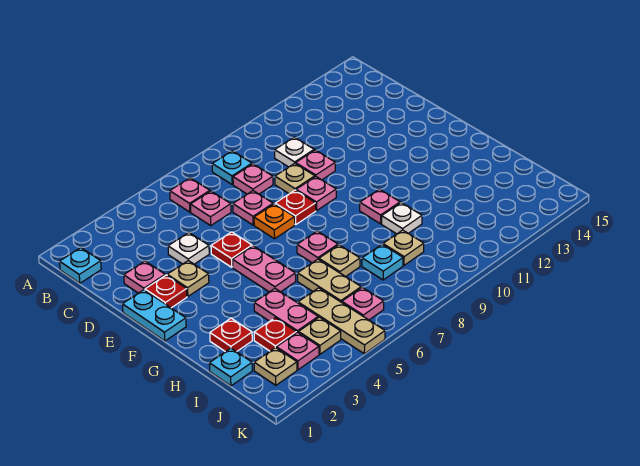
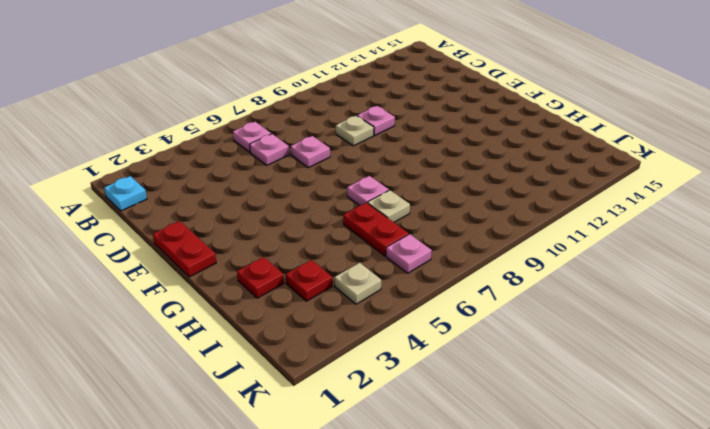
red 1x2 plate [153,221,216,277] -> cyan 1x2 plate [122,290,186,341]
red 1x2 plate [343,203,409,256] -> tan 1x2 plate [298,259,361,302]
none -> cyan 1x1 plate [212,151,252,184]
none -> pink 1x1 plate [233,164,273,194]
none -> white 1x1 plate [275,137,314,167]
none -> pink 1x1 plate [124,261,165,293]

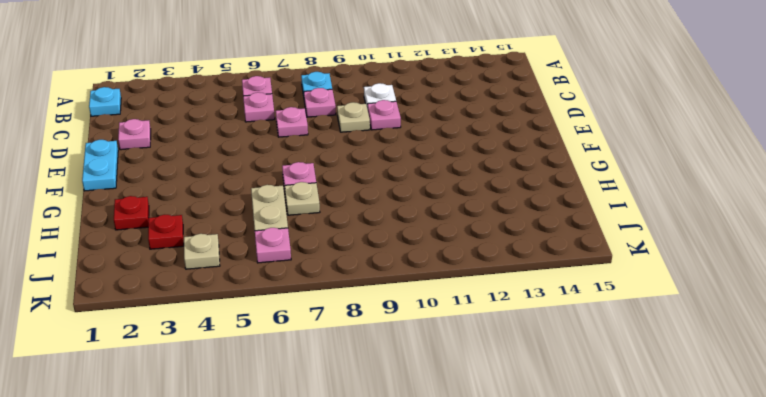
none -> white 1x1 plate [168,232,209,264]
none -> red 1x1 plate [145,275,187,308]
none -> tan 1x1 plate [167,261,209,296]
none -> red 1x1 plate [211,232,252,267]

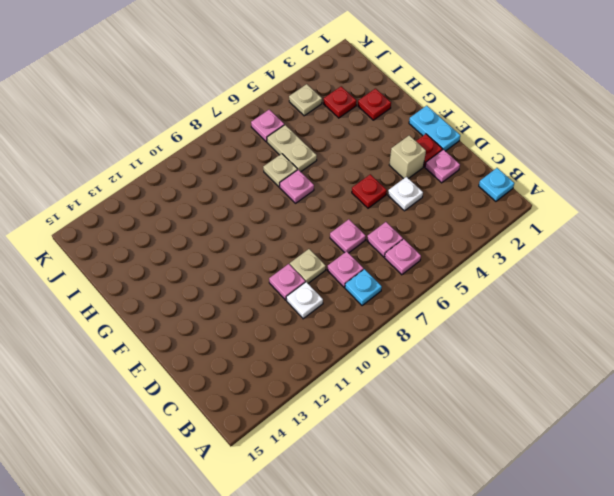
tan 1x1 brick [389,135,426,179] -> tan 1x1 plate [167,261,209,296]
none -> orange 1x1 plate [254,204,295,239]
none -> red 1x1 plate [275,190,316,225]
none -> pink 1x1 plate [296,177,336,211]
none -> pink 1x2 plate [233,246,296,292]

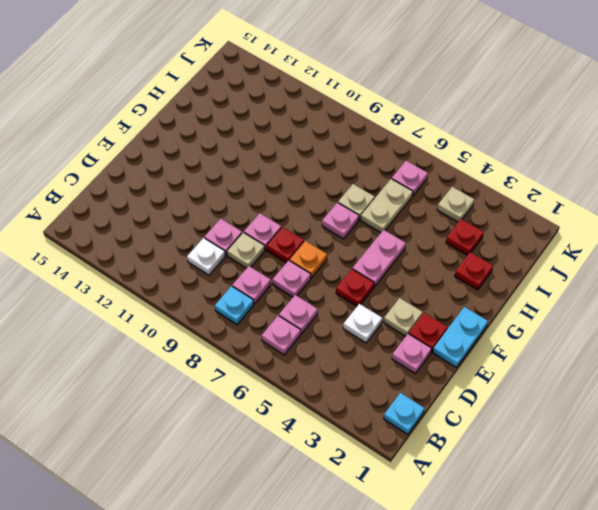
none -> pink 1x1 plate [360,189,400,224]
none -> pink 1x2 plate [254,289,318,333]
none -> white 1x1 plate [382,203,422,234]
none -> cyan 1x1 plate [209,348,252,386]

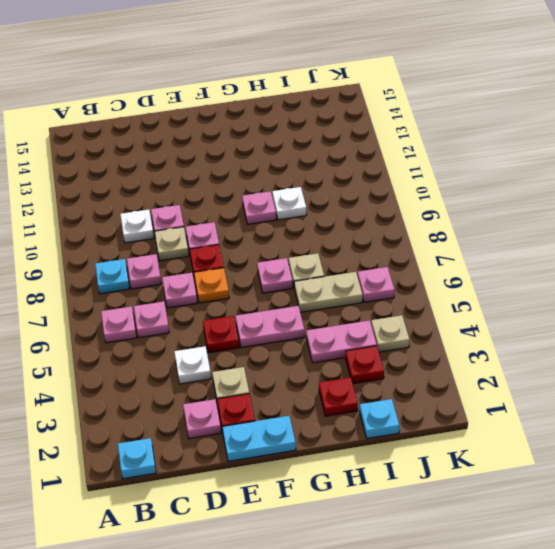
none -> tan 1x3 plate [298,288,385,354]
none -> cyan 1x1 plate [362,244,403,280]
none -> tan 1x1 plate [383,230,424,265]
none -> tan 1x1 plate [254,348,297,385]

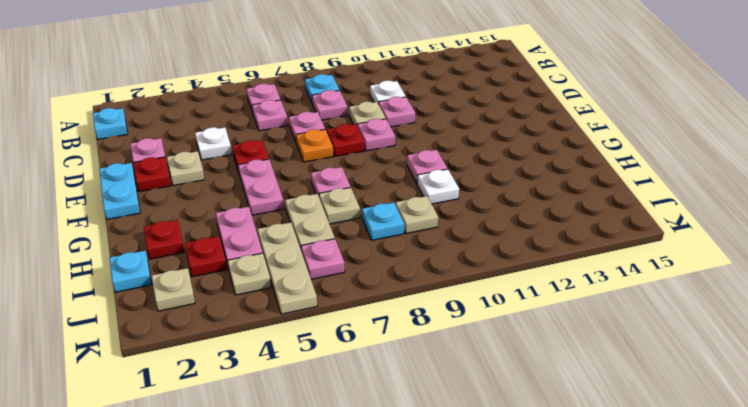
none -> pink 1x1 plate [277,332,319,370]

